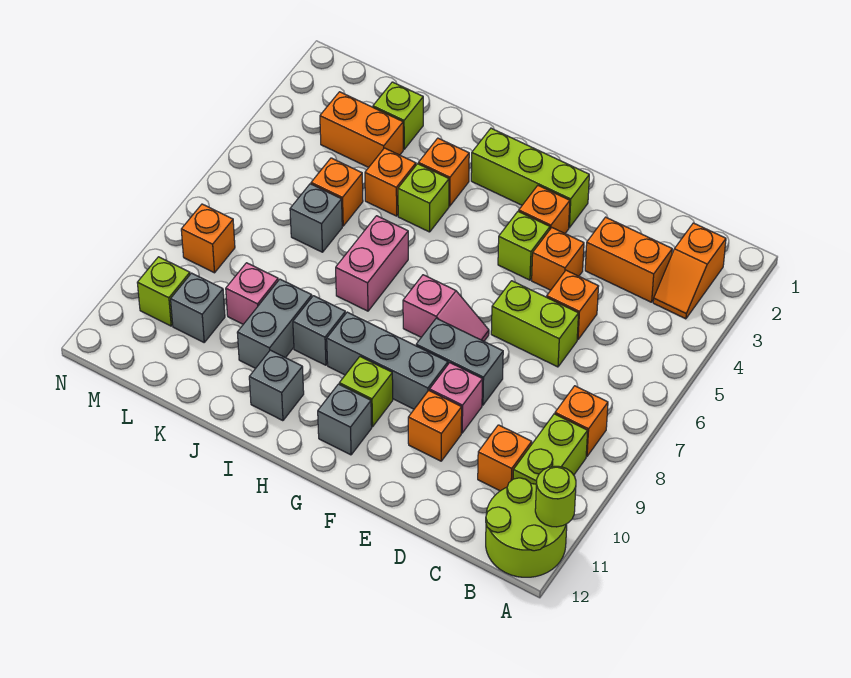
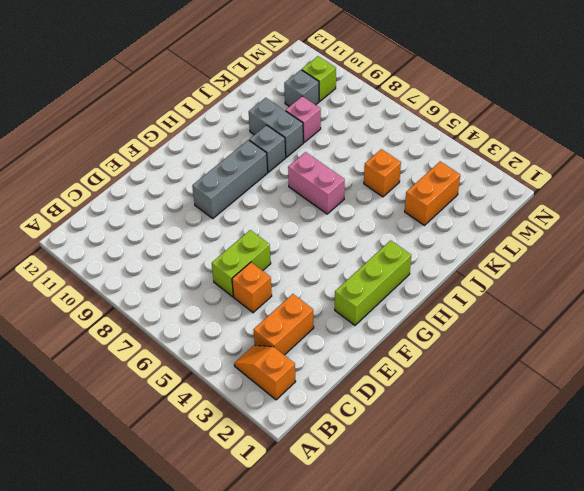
none -> lime 2x2 round brick [486,478,567,577]
none -> orange 1x1 brick [555,386,608,456]
none -> lime 1x2 brick [513,414,588,484]
none -> orange 1x1 brick [478,425,532,491]

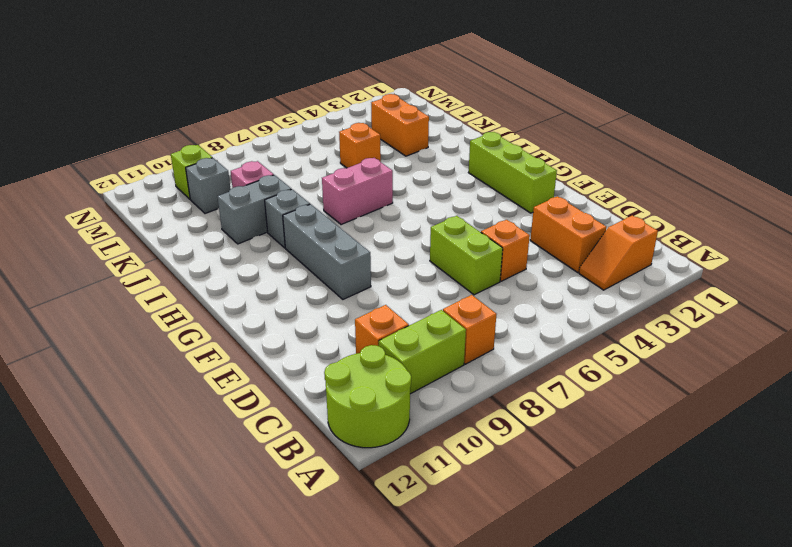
none -> orange 1x1 brick [532,228,584,290]
none -> grey 1x2 brick [416,318,503,405]
none -> pink 1x1 brick [430,363,483,433]
none -> orange 1x1 brick [408,391,462,461]

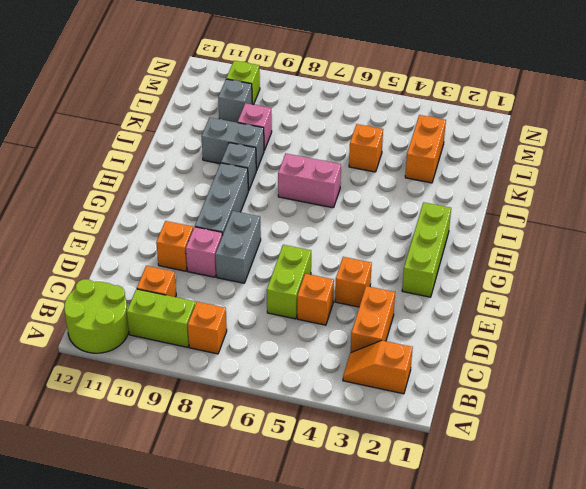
none -> orange 1x1 brick [519,186,570,233]
none -> lime 1x1 brick [498,211,550,280]
none -> pink 1x2 slope [403,275,489,341]
none -> lime 1x1 brick [339,357,393,427]

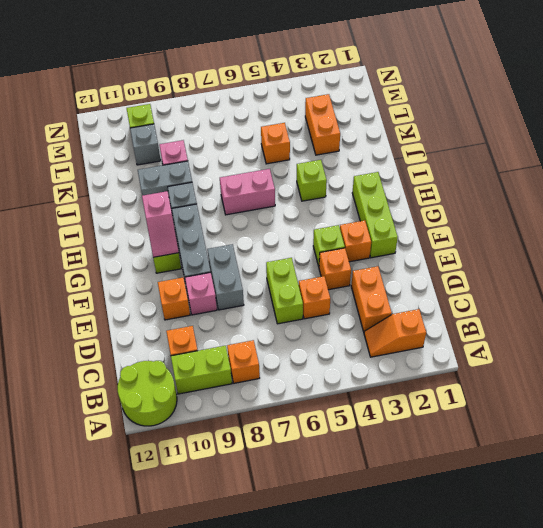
pink 1x2 slope [142,191,179,257] -> pink 1x2 slope moved to [403,275,489,341]
none -> grey 1x1 brick [318,384,372,455]
none -> orange 1x1 brick [418,138,469,206]
none -> grey 1x1 brick [249,350,304,421]
none -> orange 1x1 brick [365,148,416,216]

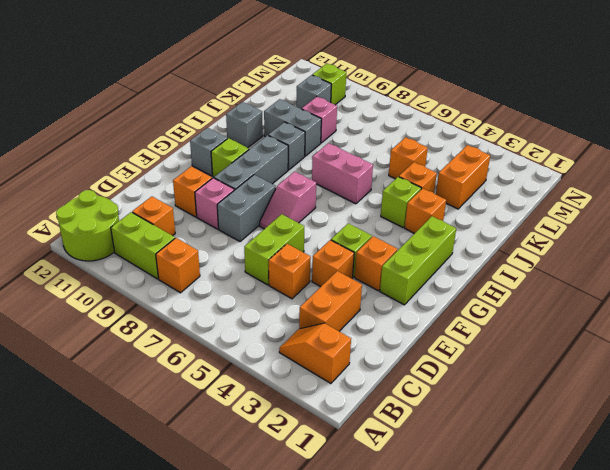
none -> lime 1x1 brick [373,82,423,149]
none -> grey 1x1 brick [290,184,342,252]
none -> orange 1x1 brick [181,204,235,273]
none -> lime 1x1 round brick [535,466,576,527]

